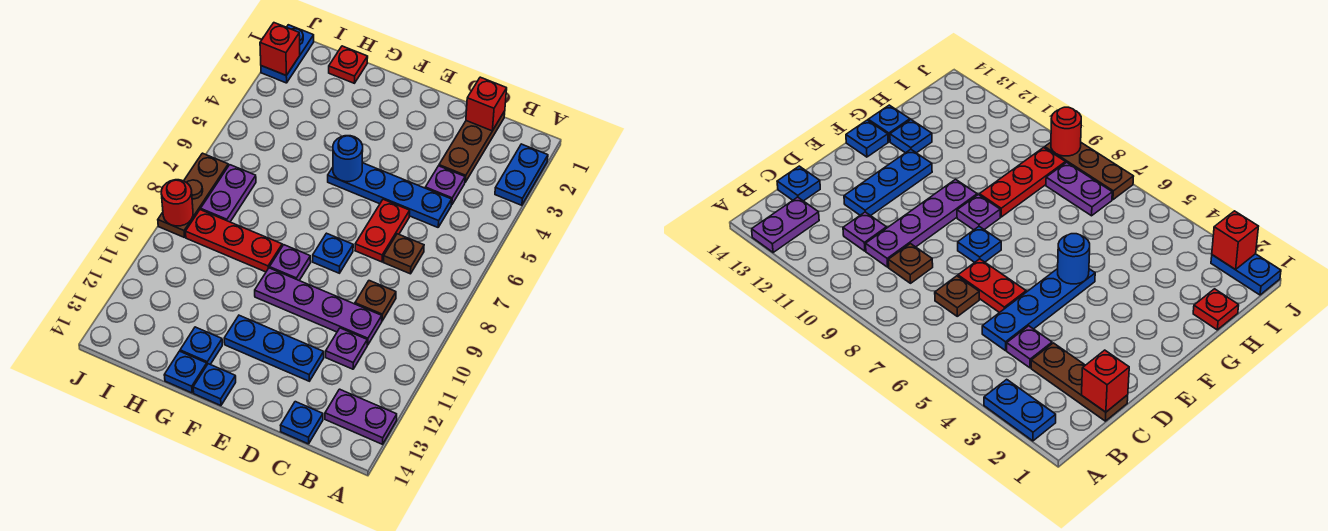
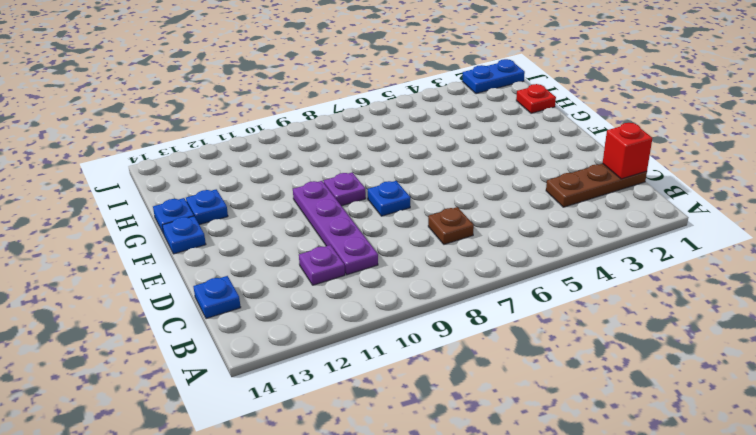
none -> blue 1x2 plate [495,144,548,205]
none -> purple 1x2 plate [325,389,397,444]
none -> purple 1x1 plate [425,166,465,205]

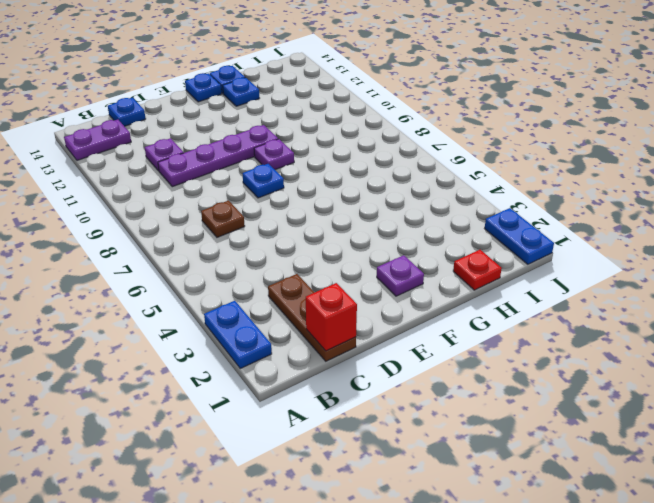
purple 1x1 plate [377,255,424,296] -> purple 1x1 plate moved to [425,166,465,205]
none -> blue 1x4 plate [328,163,452,227]
none -> brown 1x1 plate [355,281,396,321]
none -> red 1x2 plate [355,199,410,262]

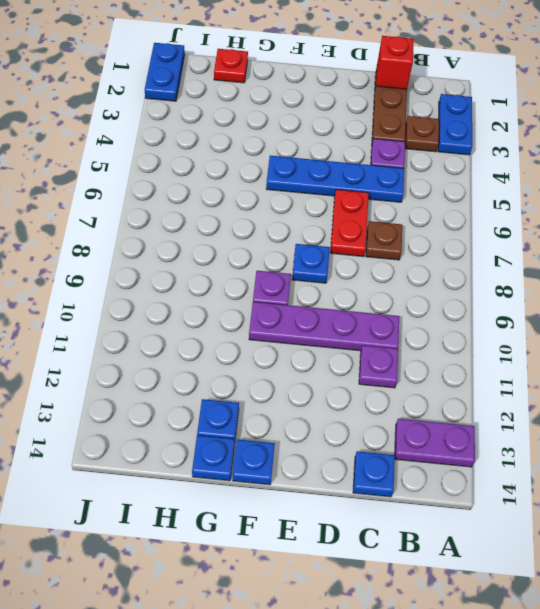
brown 1x1 plate [405,116,439,152] -> brown 1x1 plate moved to [355,281,396,321]
none -> blue 1x3 plate [224,315,324,381]
none -> red 1x3 plate [186,210,282,272]
none -> purple 1x2 plate [201,165,256,222]

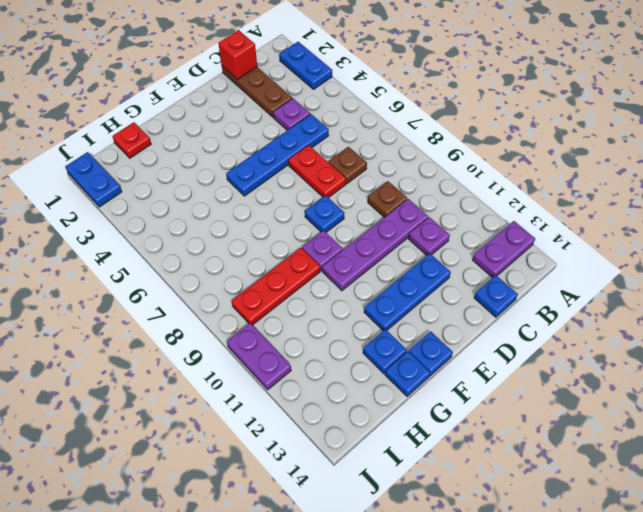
purple 1x2 plate [227,323,291,390] -> purple 1x2 plate moved to [201,165,256,222]
none -> brown 1x3 plate [158,153,228,238]
none -> blue 1x1 round brick [333,136,363,182]
none -> red 1x1 brick [260,23,300,75]

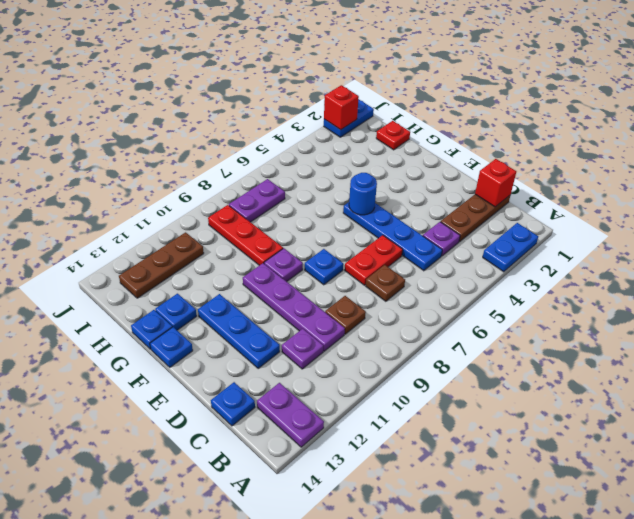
brown 1x3 plate [119,232,204,298] -> brown 1x3 plate moved to [158,153,228,238]
none -> red 1x1 round brick [161,180,193,226]

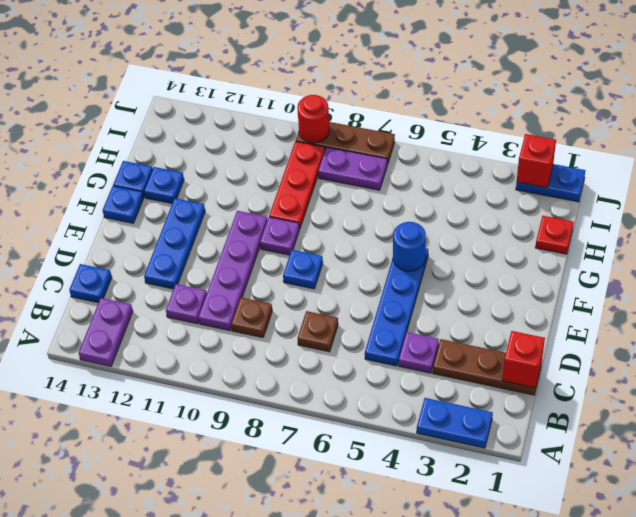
none -> red 1x2 plate [355,199,410,262]

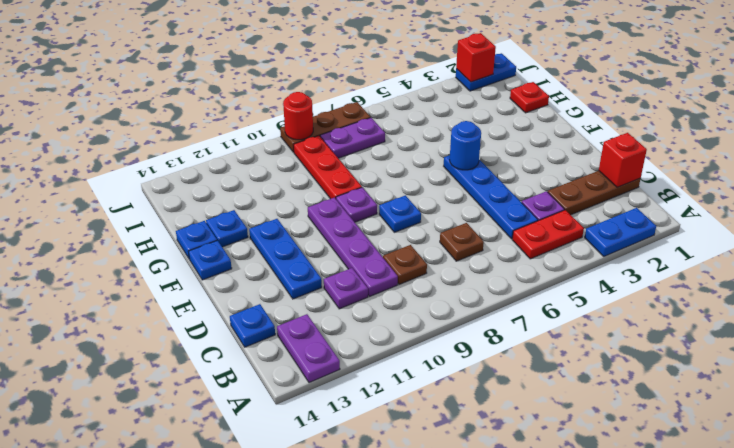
red 1x2 plate [512,210,584,259] -> red 1x2 plate moved to [355,199,410,262]

